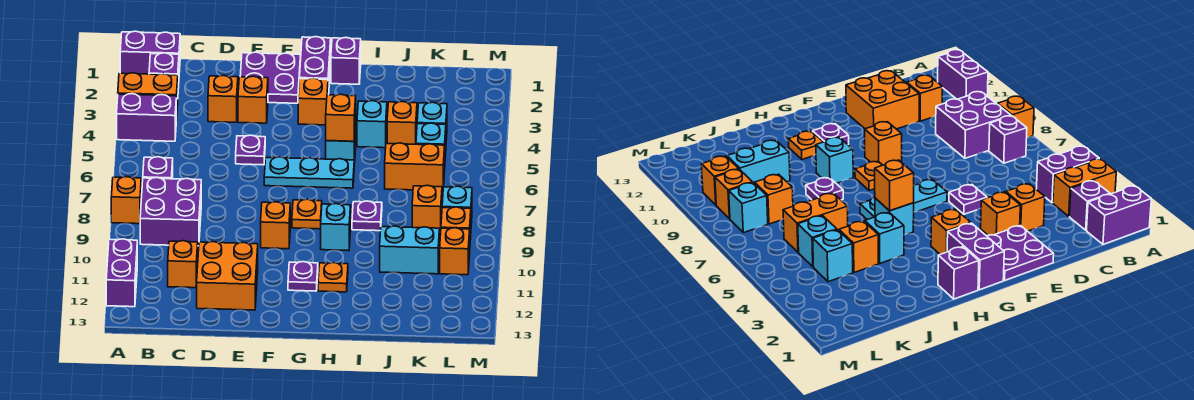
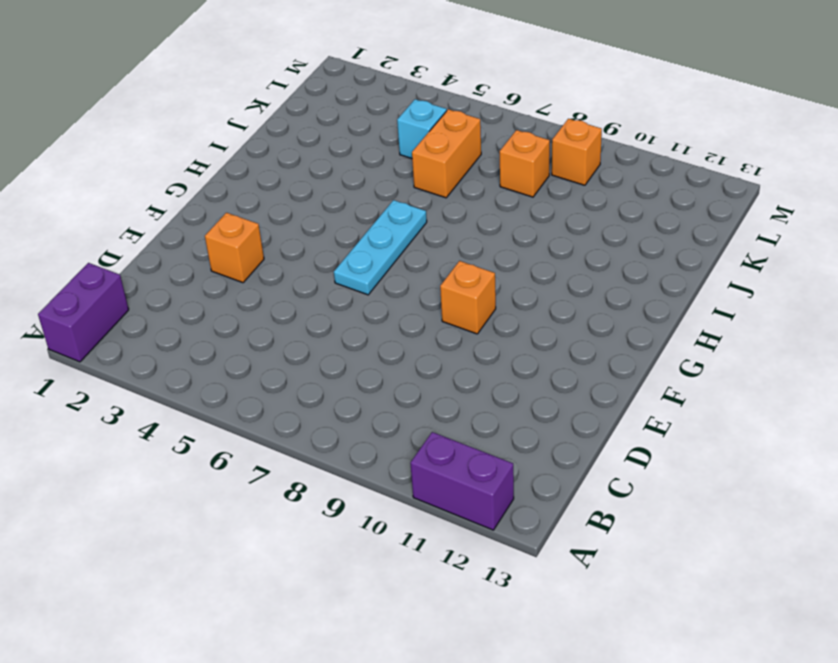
none -> orange 1x2 brick [118,73,178,120]
none -> purple 1x2 brick [117,94,176,141]
none -> orange 1x1 brick [111,177,141,224]
none -> purple 1x1 brick [149,53,179,88]

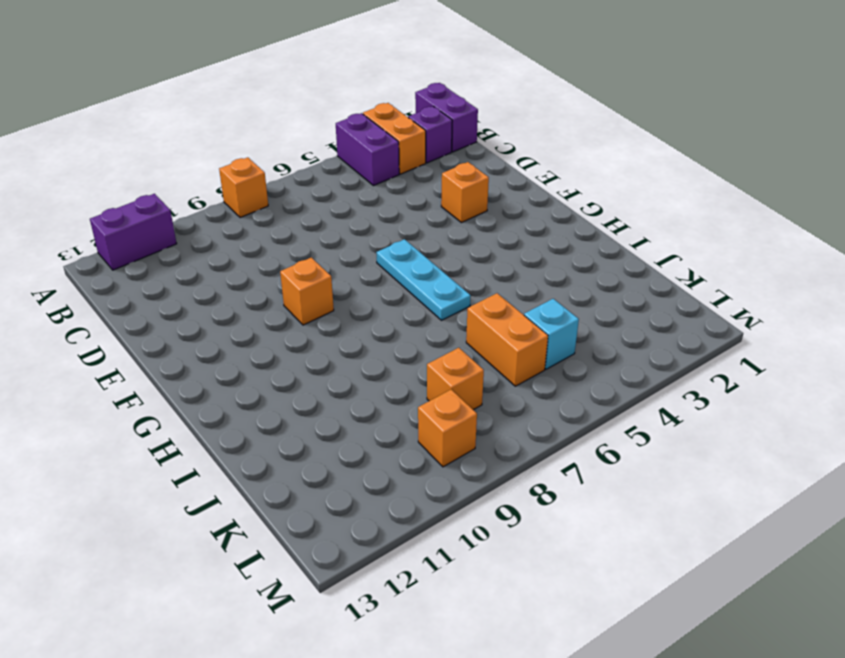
none -> purple 1x1 brick [143,157,173,179]
none -> purple 2x2 brick [140,177,201,246]
none -> orange 1x1 brick [168,241,198,288]
none -> orange 1x1 brick [208,75,238,122]

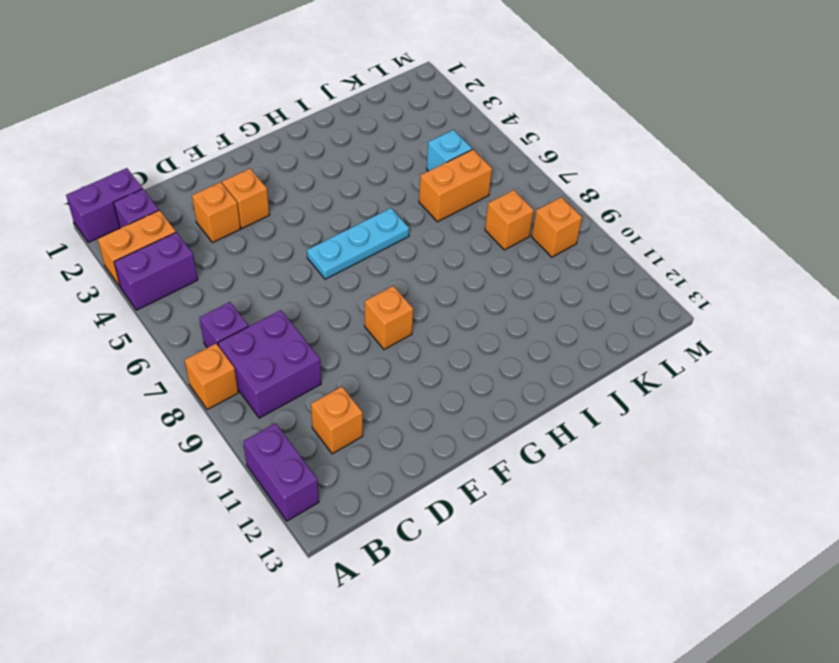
none -> orange 2x2 brick [196,242,258,310]
none -> purple 2x2 plate [240,52,301,103]
none -> purple 1x1 plate [236,135,265,165]
none -> purple 1x2 brick [300,37,331,95]

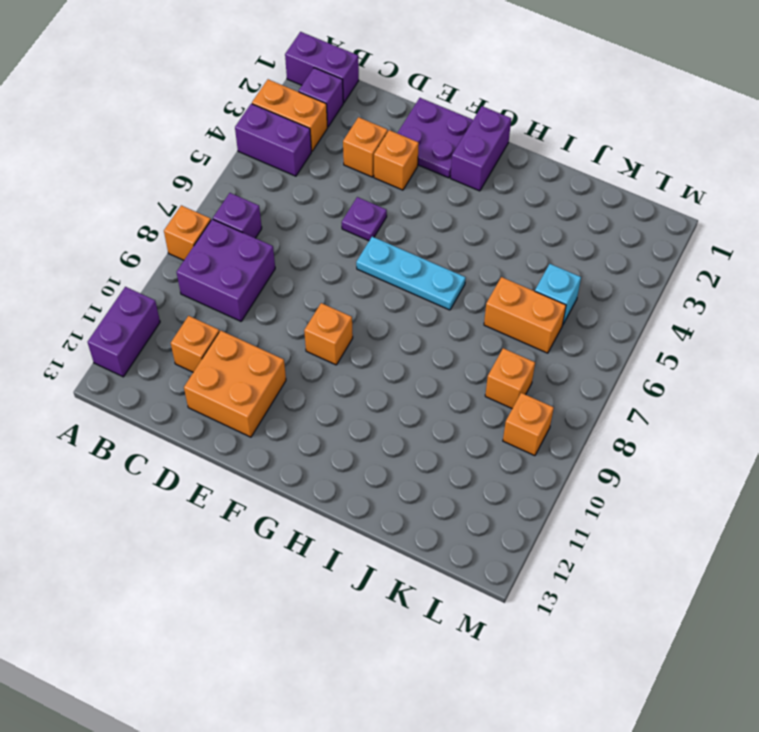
none -> orange 1x1 brick [298,78,328,125]
none -> orange 1x1 plate [292,199,322,229]
none -> purple 1x1 plate [288,262,318,291]
none -> purple 1x1 brick [331,38,361,84]

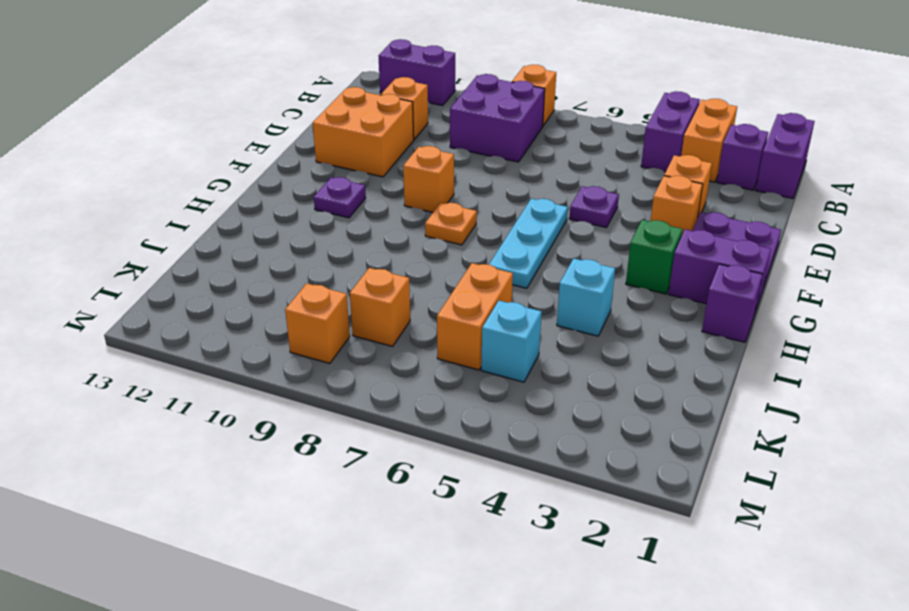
green 1x1 brick [626,220,683,294] -> orange 1x1 brick [298,78,328,125]
none -> purple 1x1 brick [143,157,173,179]
none -> cyan 1x1 brick [326,124,356,166]
none -> cyan 1x1 brick [321,204,351,251]
none -> orange 1x1 plate [318,263,348,292]

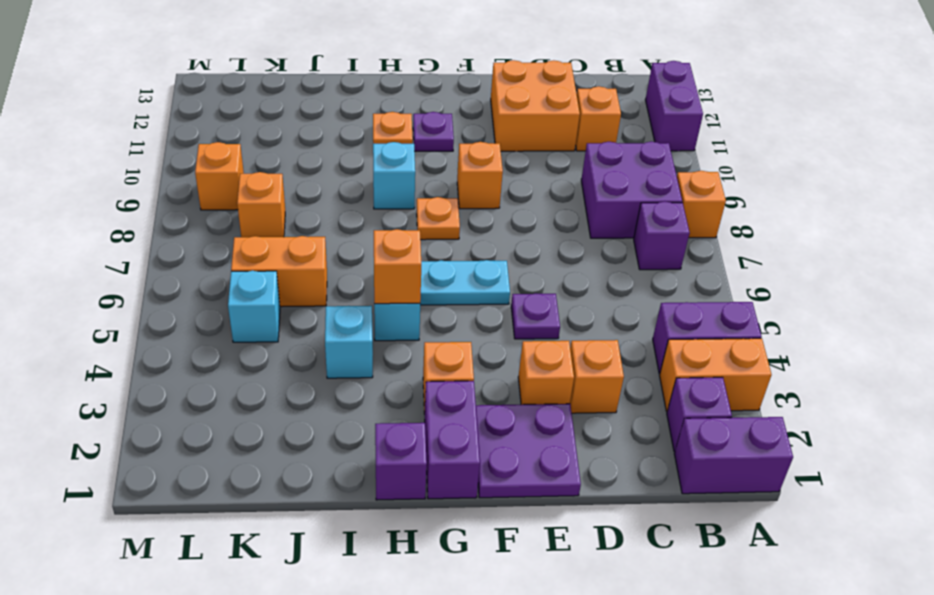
none -> purple 1x1 plate [352,201,382,231]
none -> orange 1x1 brick [387,102,417,144]
none -> cyan 1x2 brick [380,226,439,274]
none -> cyan 1x1 brick [417,102,447,140]

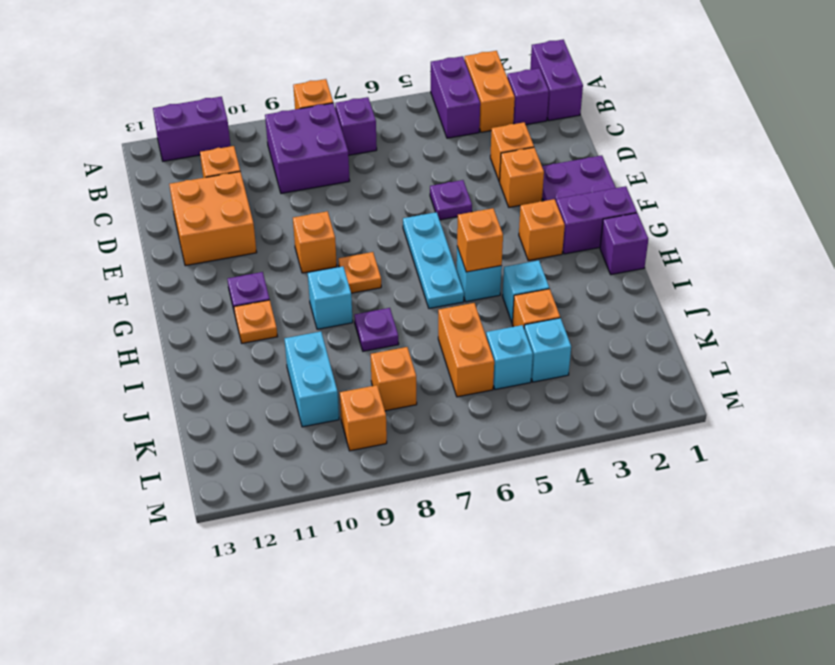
none -> cyan 1x1 brick [442,186,472,223]
none -> orange 1x1 brick [440,228,470,275]

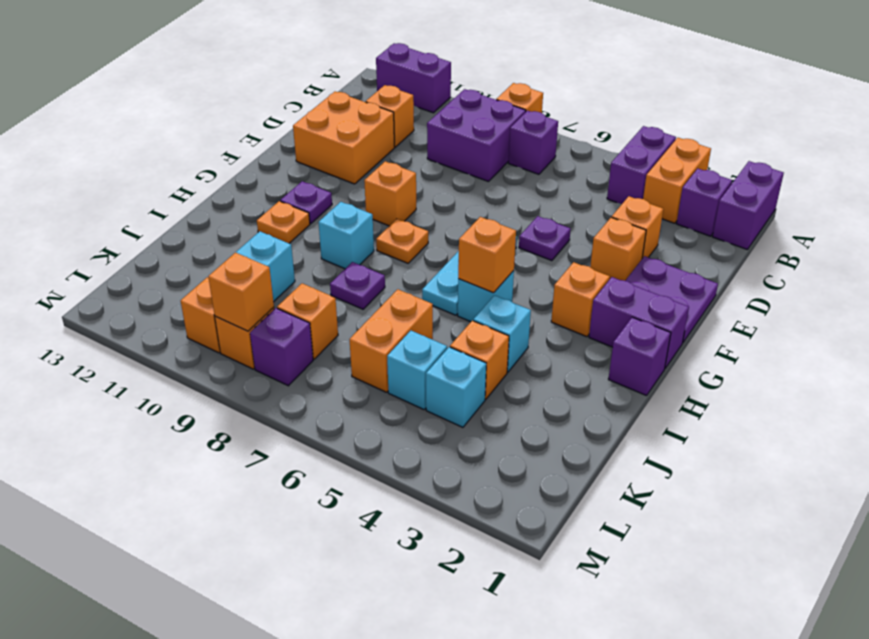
purple 1x1 brick [250,308,313,386] -> cyan 1x1 brick [442,186,472,223]
orange 1x1 brick [208,252,274,331] -> none

